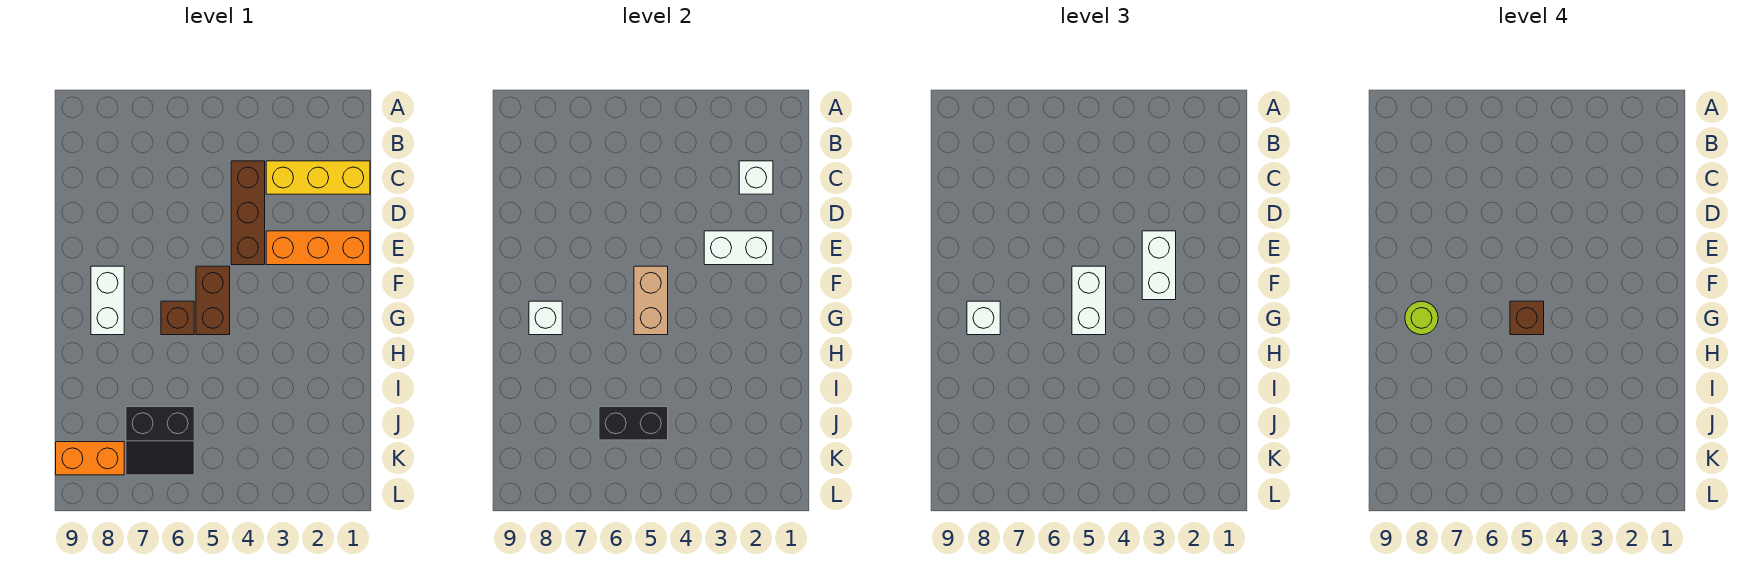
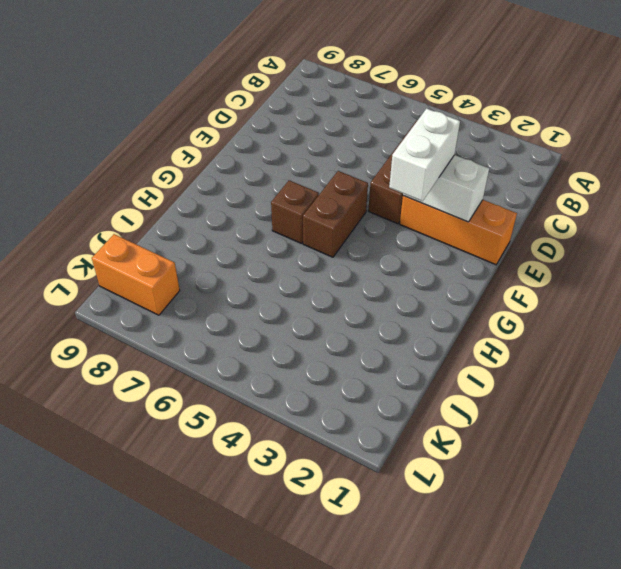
none -> yellow 1x3 brick [266,161,370,194]
none -> white 1x2 brick [91,266,124,335]
none -> black 2x2 slope [126,407,194,475]

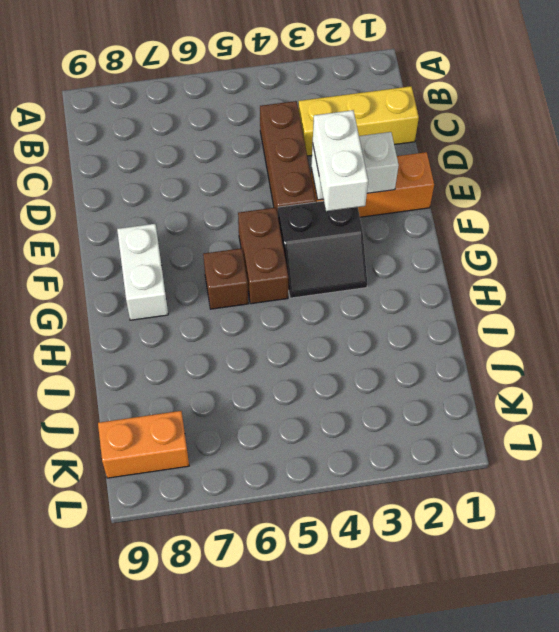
black 2x2 slope [278,201,367,298] -> black 2x2 slope moved to [126,407,194,475]
none -> white 1x1 brick [739,161,773,194]
none -> tan 1x2 brick [634,266,668,335]
none -> white 1x1 brick [529,301,562,335]

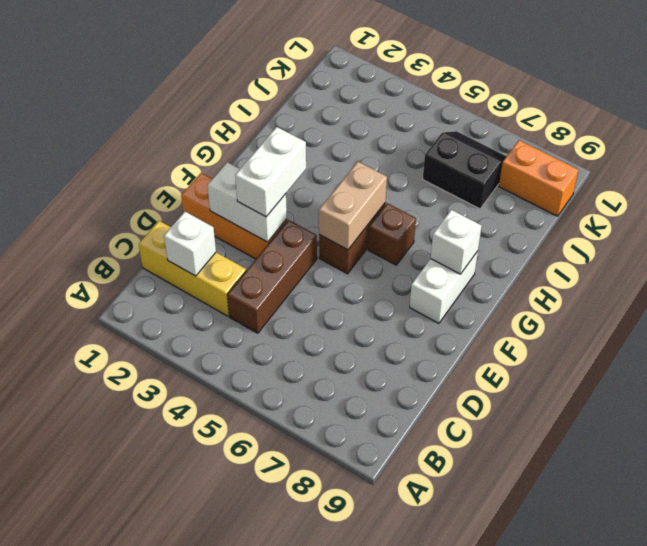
none -> black 1x2 brick [599,407,668,440]
none -> white 1x2 brick [1072,266,1106,335]
none -> white 1x1 brick [967,301,1000,335]

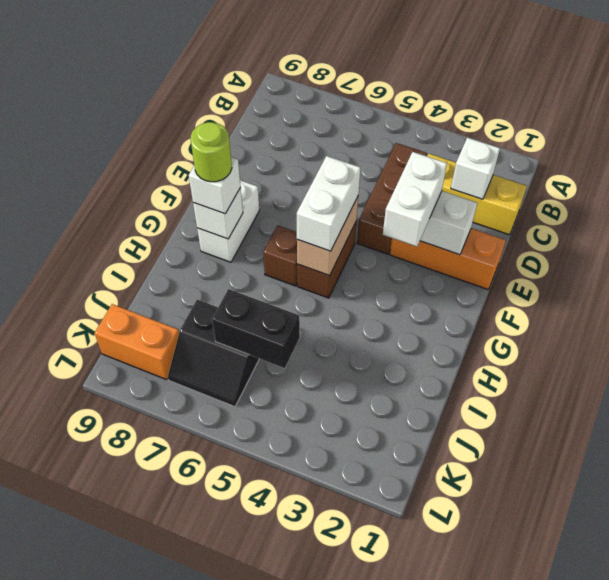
none -> brown 1x1 brick [1510,301,1544,335]

